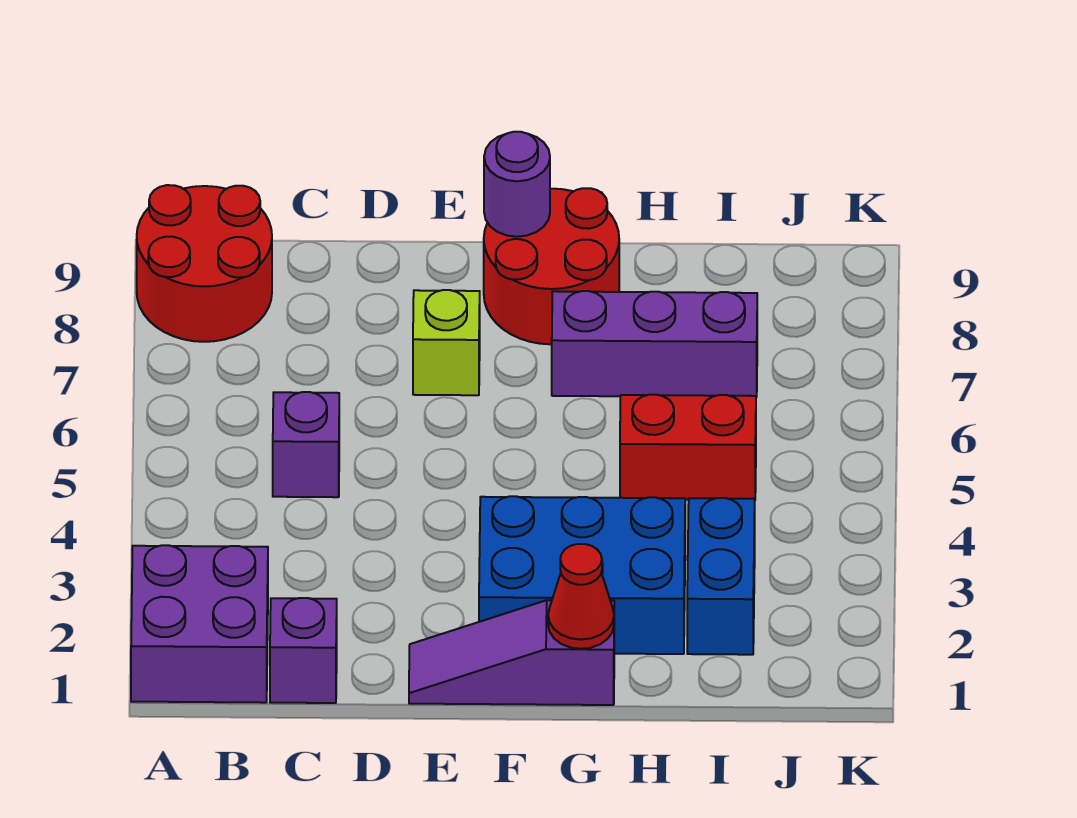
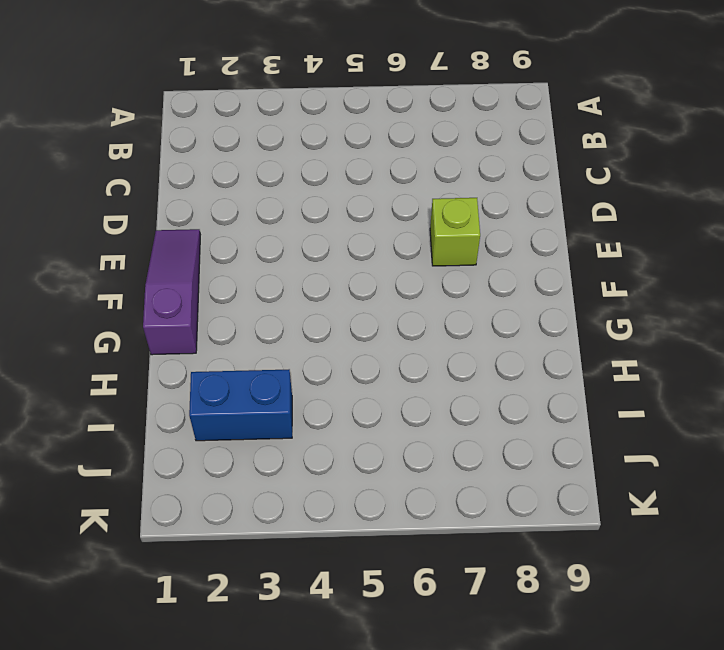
none -> purple 2x2 brick [131,545,268,703]
none -> red 2x2 round brick [137,185,272,342]
none -> purple 1x1 brick [270,598,337,703]

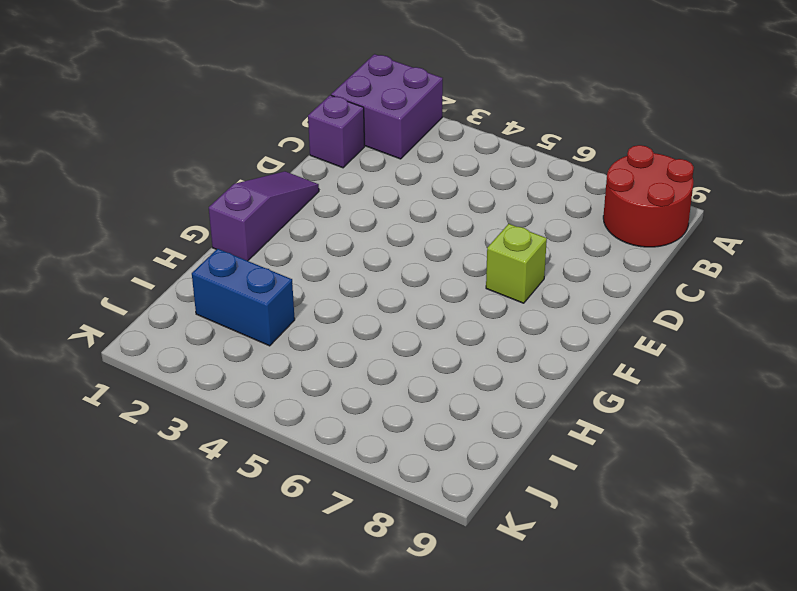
none -> purple 1x1 brick [273,392,339,497]
none -> blue 2x3 brick [479,496,685,654]
none -> red 2x2 round brick [484,188,619,344]

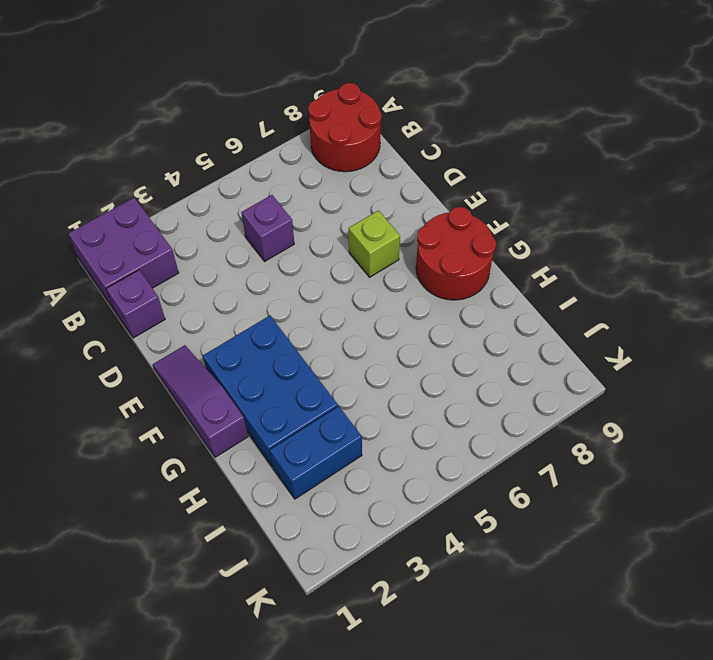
none -> purple 1x3 brick [552,291,757,397]
none -> red 1x2 brick [620,395,756,500]
none -> purple 1x1 round brick [484,132,550,237]

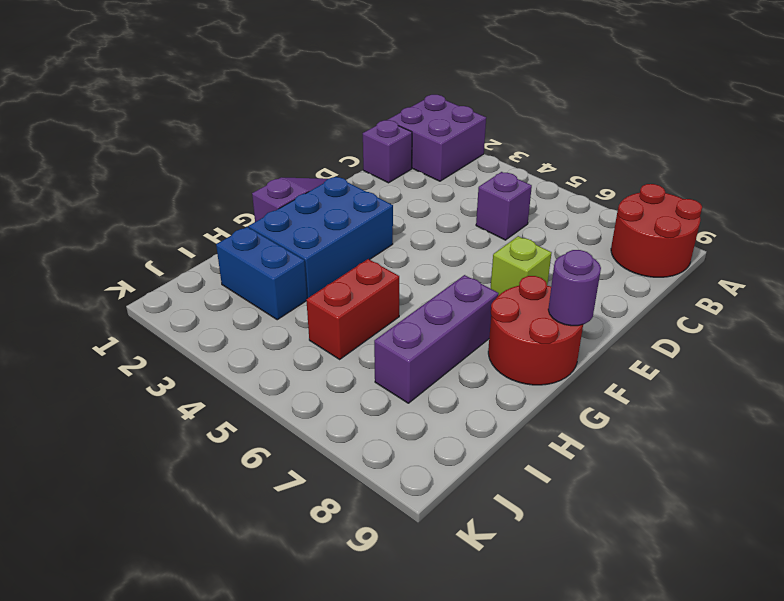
none -> red 1x1 cone [548,544,614,649]

